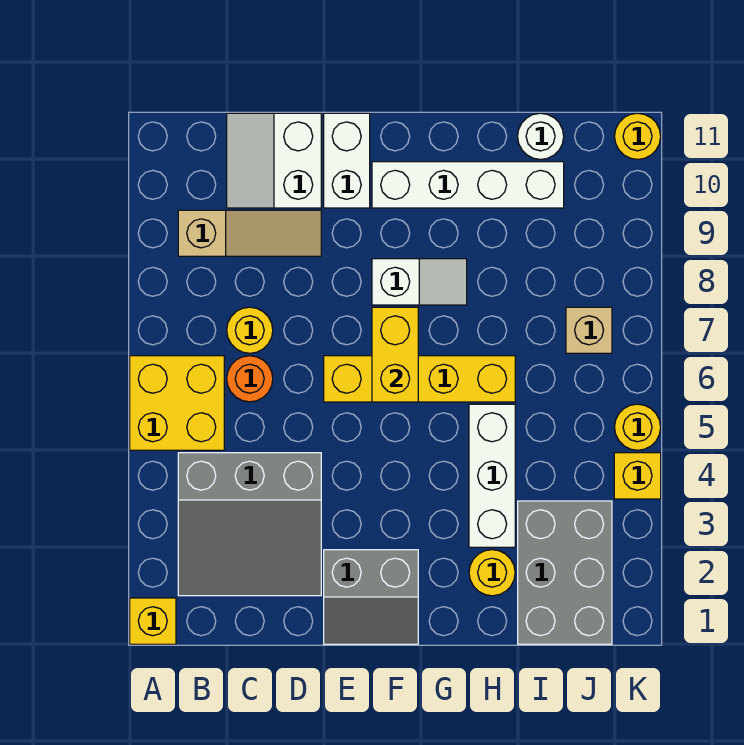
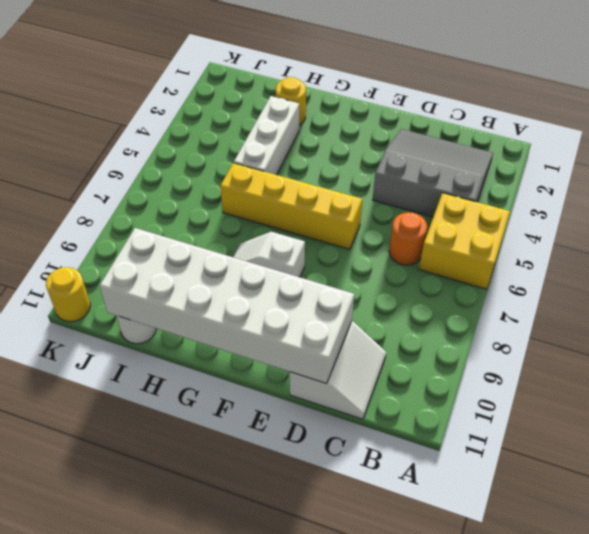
white 2x6 brick [100,228,354,384] -> none
none -> yellow 1x1 brick [130,598,176,644]
none -> tan 1x3 slope [178,210,321,256]
none -> yellow 1x1 round brick [227,307,273,353]

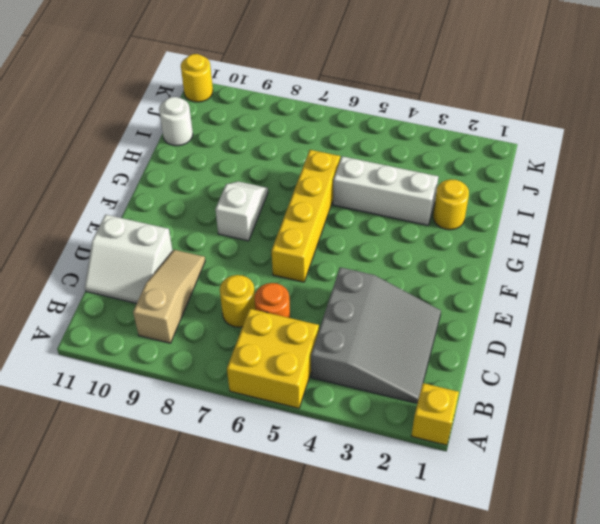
none -> grey 2x2 slope [324,550,418,644]
none -> white 1x2 brick [324,113,370,208]
none -> white 1x4 brick [372,162,564,208]

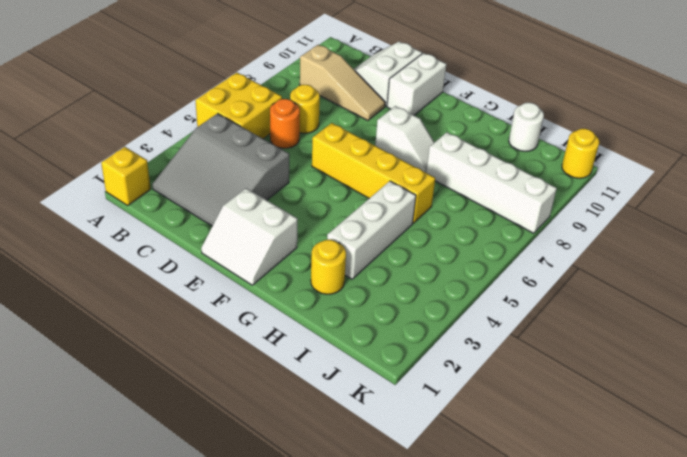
white 2x2 slope [201,188,297,285] -> grey 2x2 slope [324,550,418,644]
white 1x4 brick [426,132,557,233] -> white 1x4 brick moved to [372,162,564,208]
none -> grey 2x3 brick [518,501,612,644]
none -> tan 1x1 brick [566,307,612,353]
none -> yellow 1x1 brick [614,453,661,499]

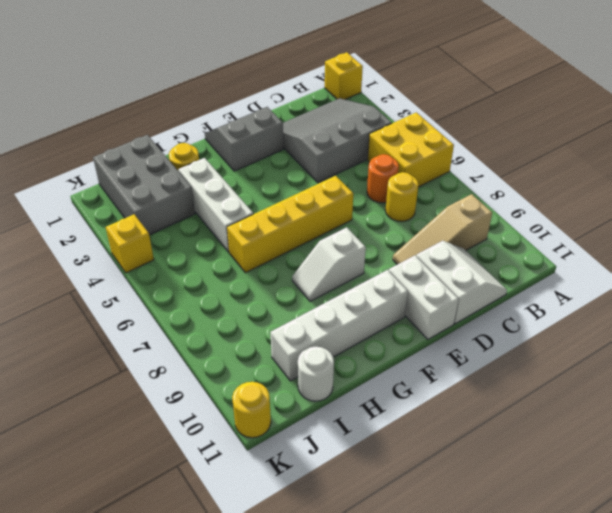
none -> tan 1x1 brick [566,307,612,353]
none -> yellow 1x1 round brick [615,404,661,450]
none -> yellow 1x2 brick [372,307,418,402]

